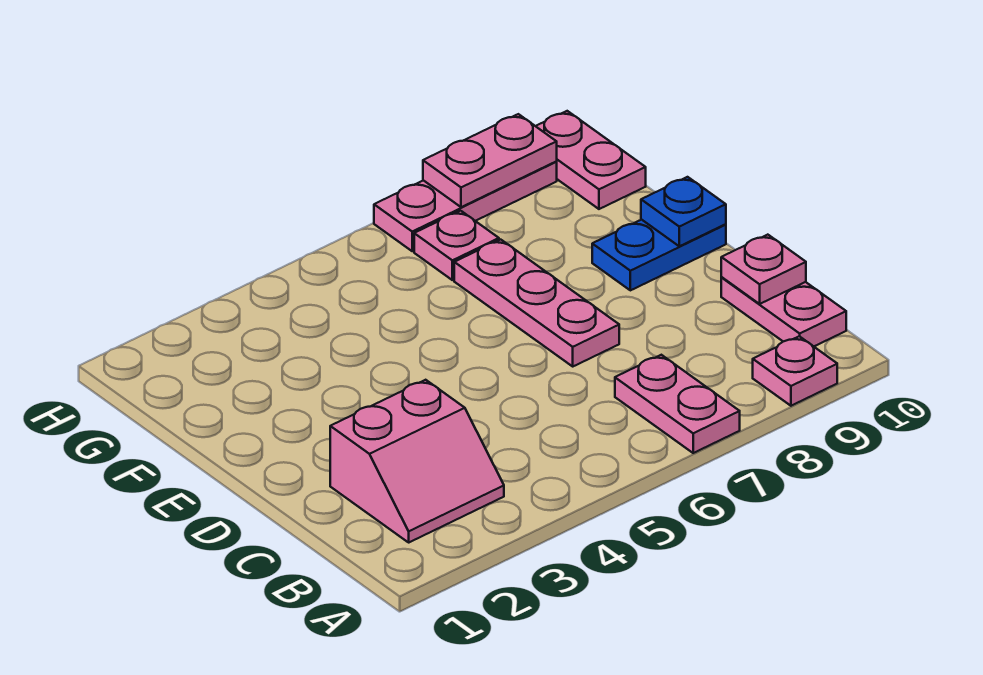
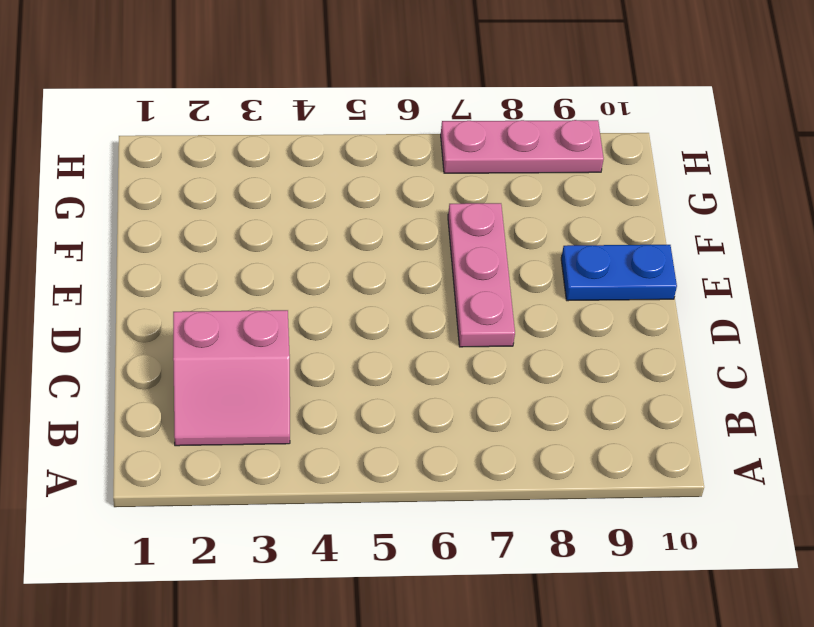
none -> pink 1x2 plate [615,355,740,453]
none -> pink 1x1 plate [753,336,837,406]
none -> pink 1x2 plate [721,278,846,346]

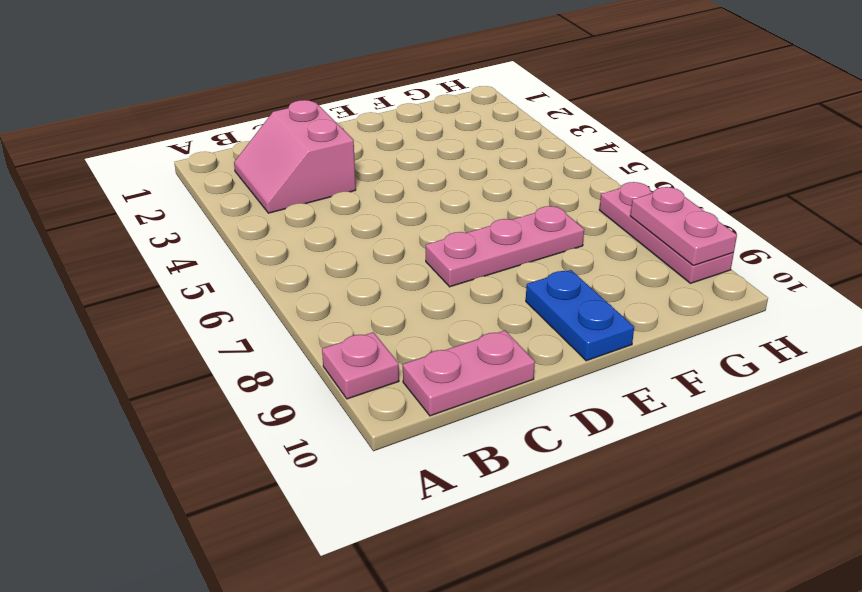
none -> pink 1x2 plate [615,355,740,453]
none -> pink 1x1 plate [414,211,499,280]
none -> pink 1x2 plate [536,111,646,209]

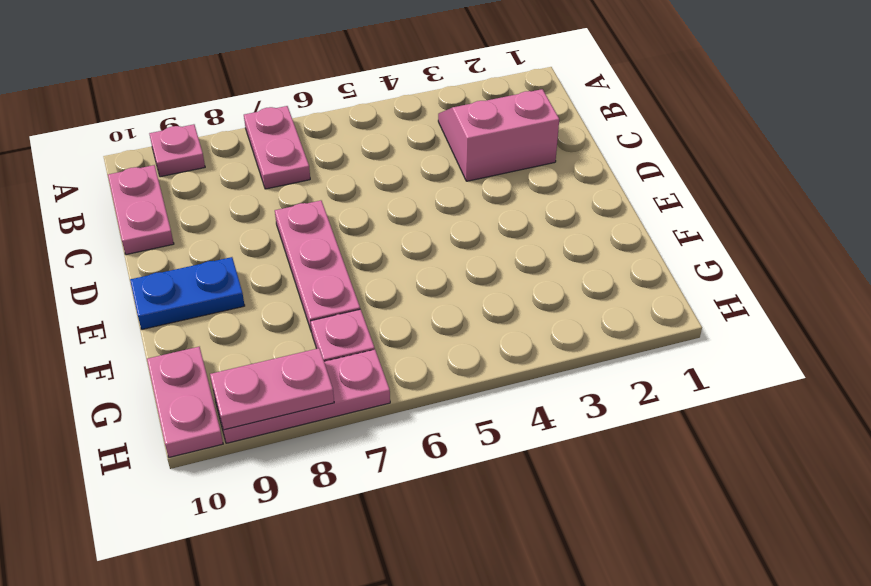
none -> pink 1x1 plate [721,235,806,304]
none -> blue 1x1 plate [641,177,726,246]

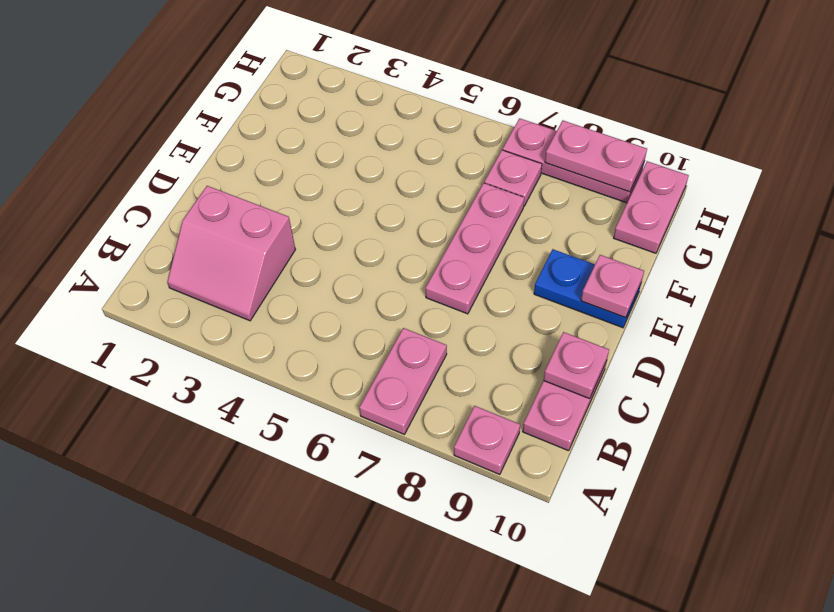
pink 1x1 plate [581,255,644,318] -> blue 1x1 plate [641,177,726,246]

